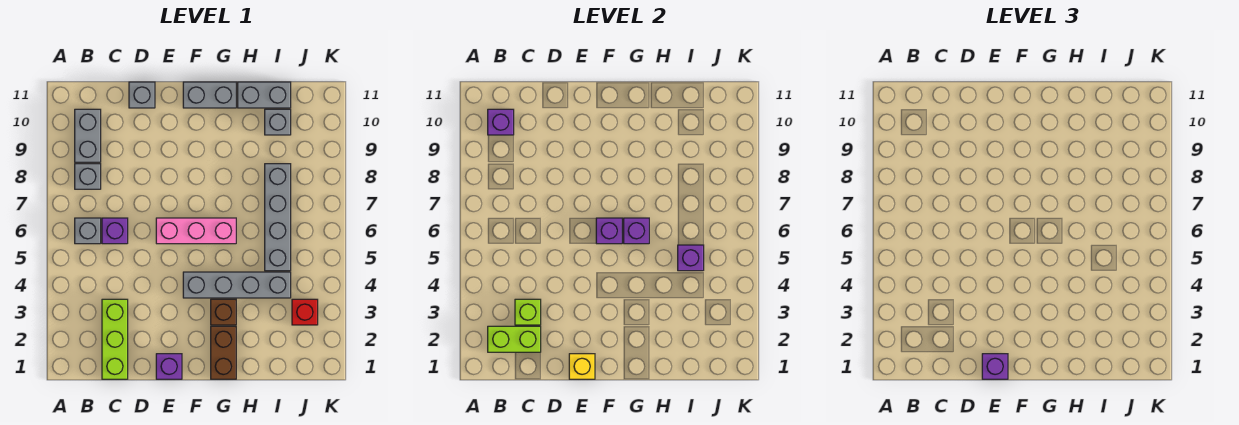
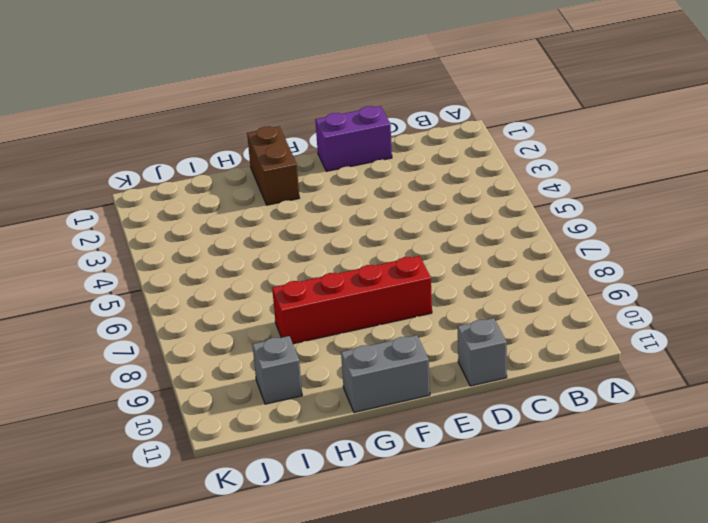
purple 1x2 brick [315,106,392,171] -> purple 1x1 brick [156,354,182,379]
red 1x4 brick [272,256,432,344] -> none
none -> grey 1x1 brick [75,218,101,244]
none -> grey 1x1 brick [75,164,101,189]
none -> grey 1x2 brick [75,109,101,162]

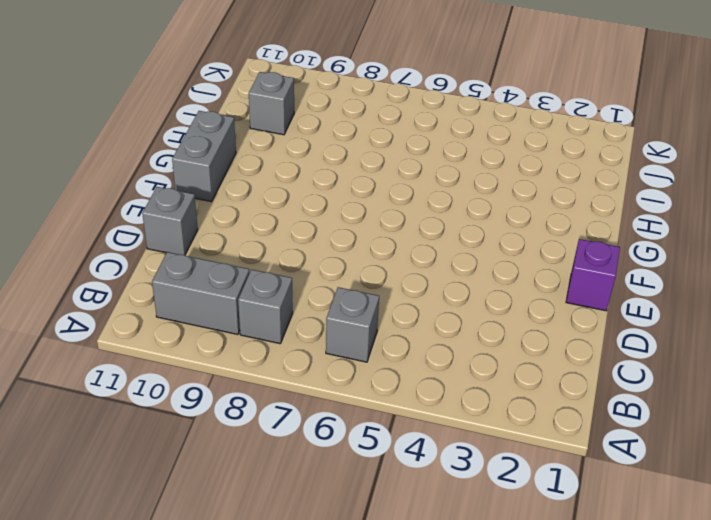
none -> lime 1x3 brick [102,299,128,379]
none -> purple 1x1 brick [102,218,128,244]
none -> pink 1x3 brick [156,218,236,244]

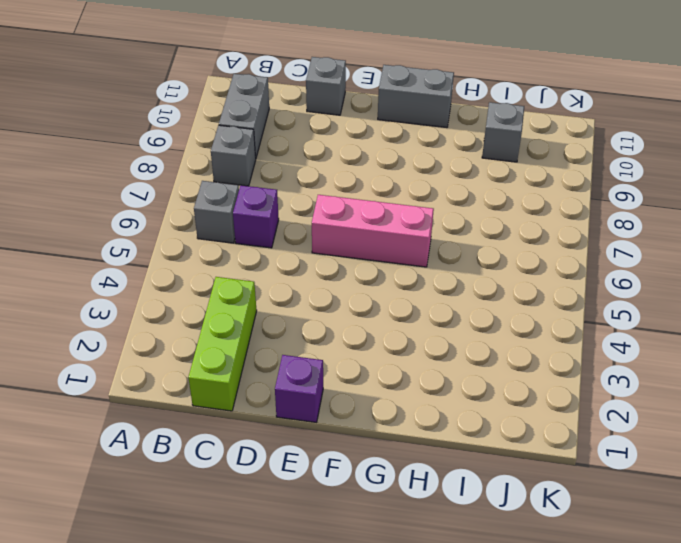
none -> grey 1x4 brick [183,272,291,298]
none -> brown 1x2 brick [211,326,236,379]
none -> brown 1x1 brick [211,299,236,325]

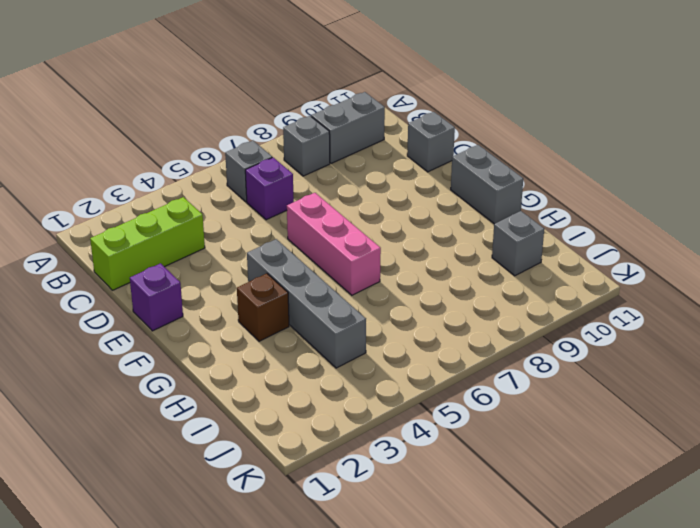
none -> brown 1x2 brick [211,326,236,379]
none -> grey 1x2 brick [238,82,291,108]
none -> grey 1x4 brick [265,164,291,271]

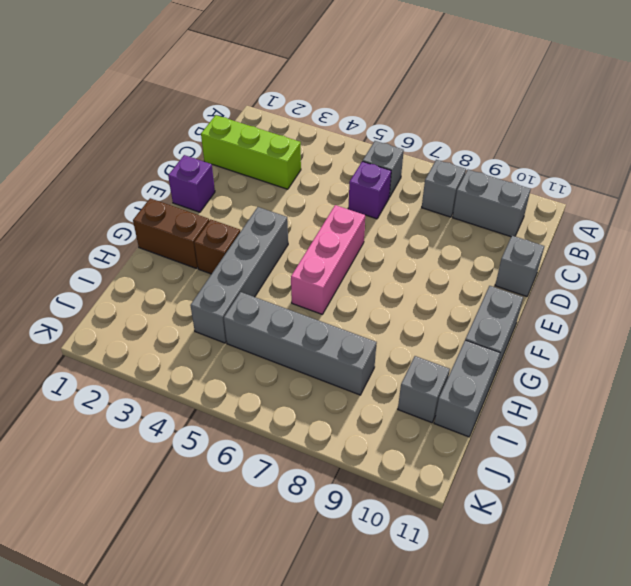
none -> red 1x1 brick [292,299,318,325]
none -> lime 1x2 brick [488,326,541,352]
none -> purple 1x1 brick [488,109,514,135]

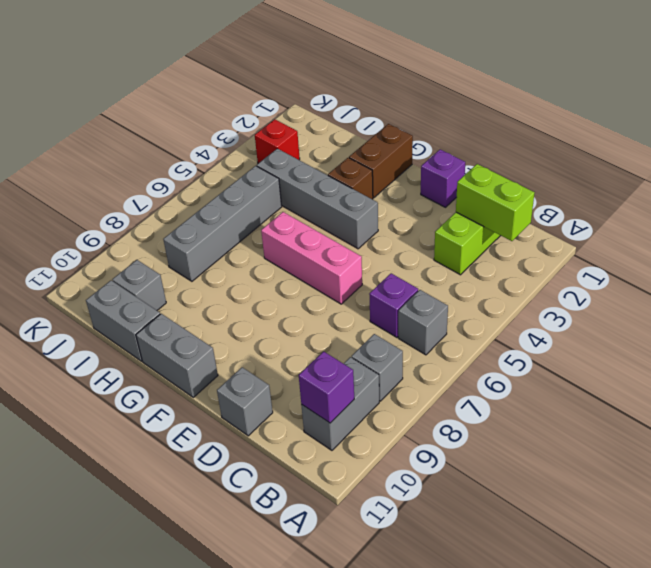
none -> lime 1x1 brick [515,299,541,325]
none -> yellow 1x1 brick [569,354,595,379]
none -> purple 1x1 brick [596,218,622,244]

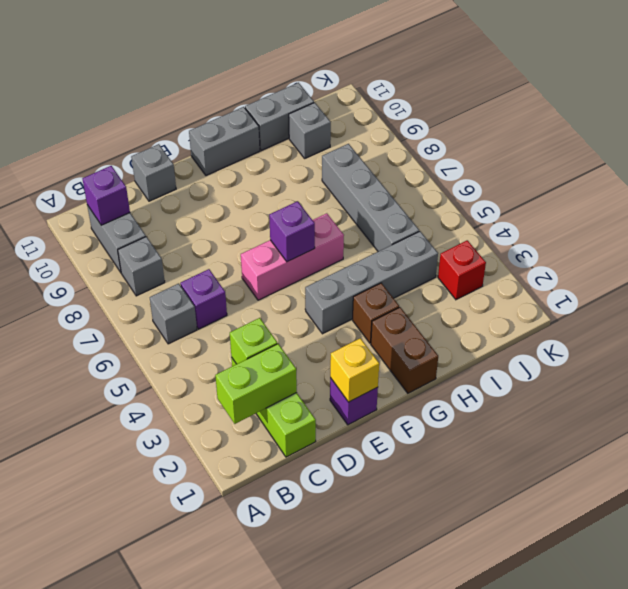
none -> purple 1x1 brick [624,218,649,244]
none -> purple 1x1 brick [678,245,704,271]
none -> purple 1x1 brick [982,354,1008,379]

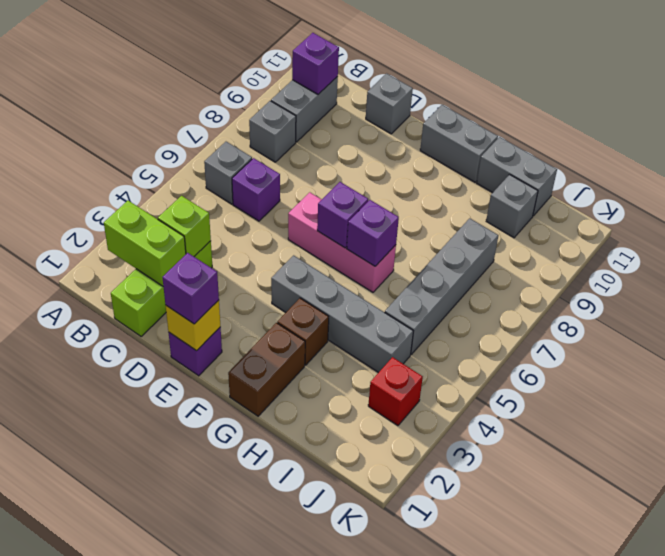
none -> purple 1x1 brick [678,245,704,271]

